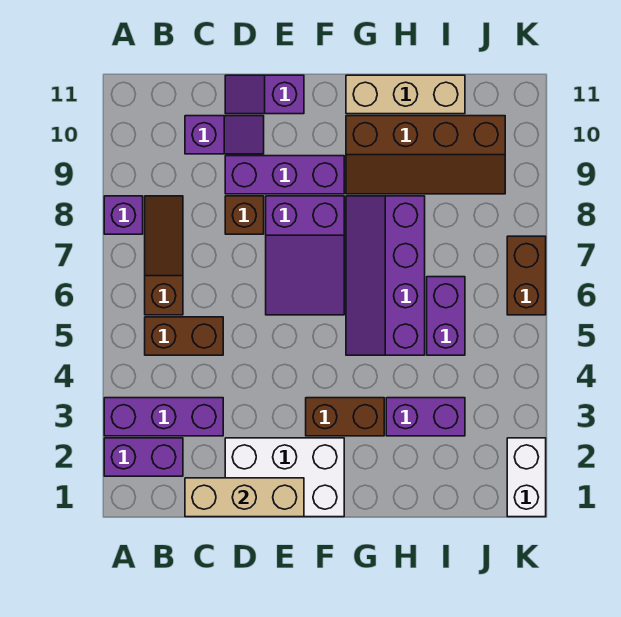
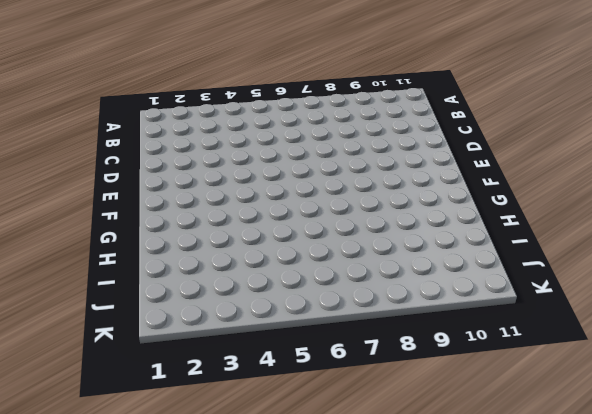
none -> purple 1x2 brick [104,438,183,476]
none -> purple 1x3 brick [104,398,223,436]
none -> purple 1x1 brick [104,196,143,234]

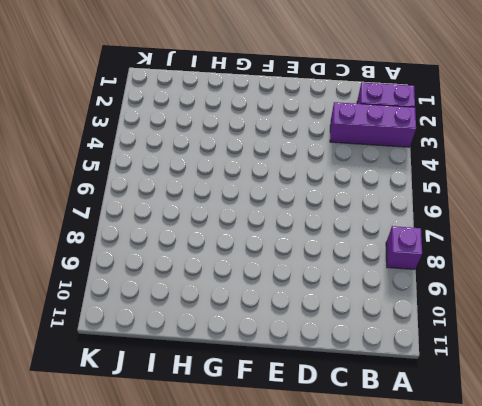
none -> brown 1x2 brick [145,317,223,355]
none -> brown 1x3 slope [145,196,183,315]
none -> purple 1x2 slope [185,116,264,154]

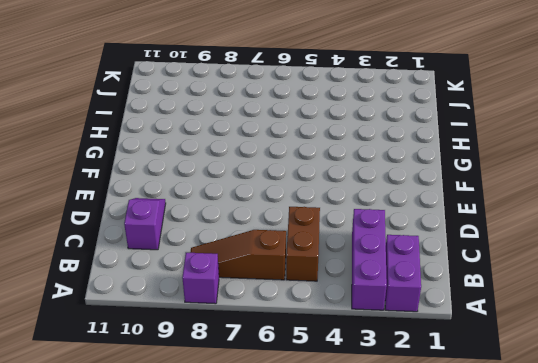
none -> white 2x3 brick [225,438,344,517]
none -> brown 1x1 brick [225,196,264,234]
none -> purple 1x3 brick [225,156,344,194]

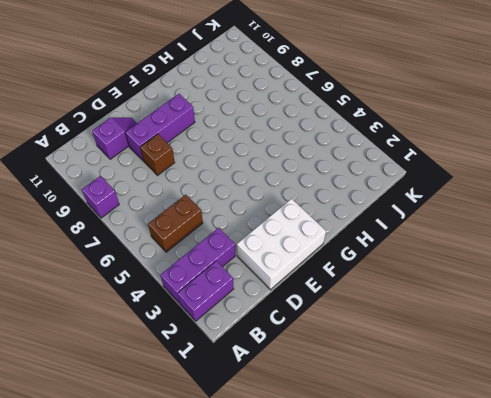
none -> brown 1x3 slope [145,196,183,315]
none -> purple 1x2 slope [225,75,304,114]
none -> purple 2x3 slope [266,196,344,315]

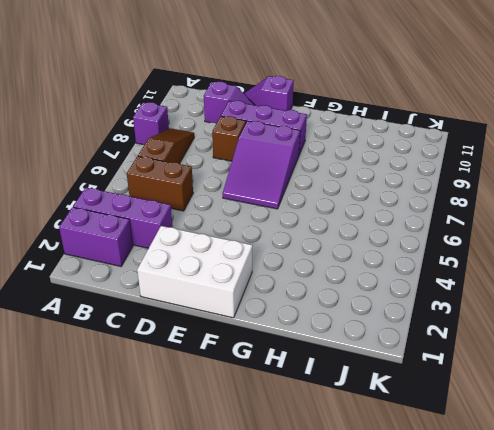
none -> brown 1x2 brick [306,398,384,436]
none -> purple 2x4 slope [346,196,425,355]
none -> brown 2x4 slope [346,116,505,194]

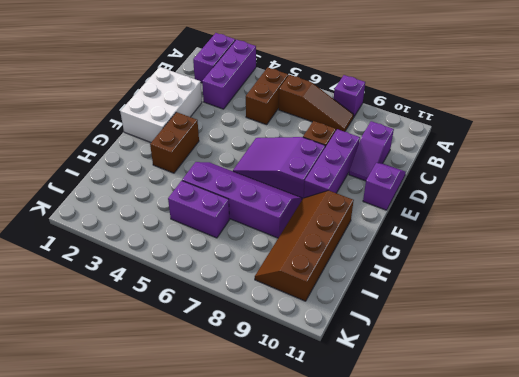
none -> tan 1x3 brick [346,75,465,114]
none -> purple 1x2 brick [386,398,465,436]
none -> white 1x2 brick [507,438,546,517]

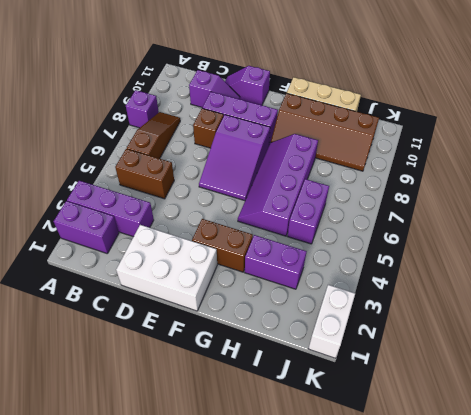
none -> brown 1x2 brick [507,236,546,315]
none -> tan 1x3 brick [185,478,304,517]

